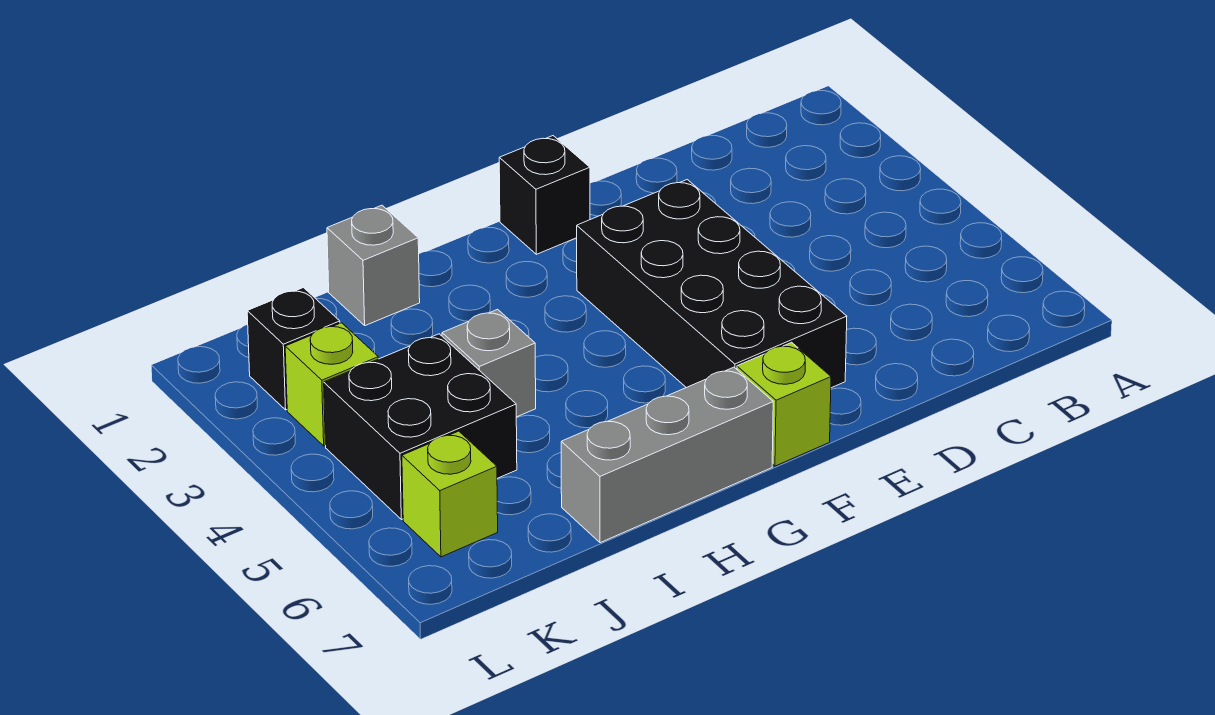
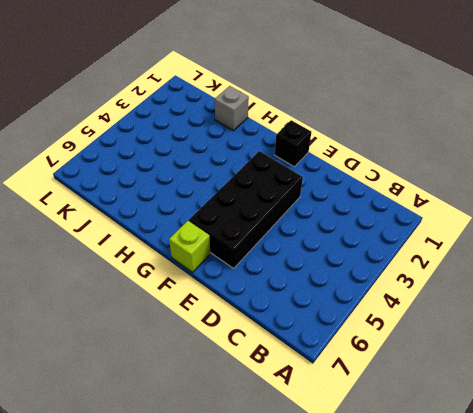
none -> grey 1x3 brick [561,367,773,543]
none -> grey 1x1 brick [442,309,536,417]

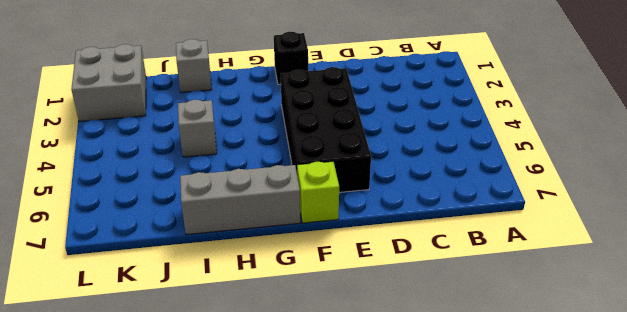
grey 2x2 brick [71,44,146,121] -> black 1x1 brick [247,288,340,410]
none -> black 2x2 brick [324,334,517,520]
none -> lime 1x1 brick [285,323,378,446]

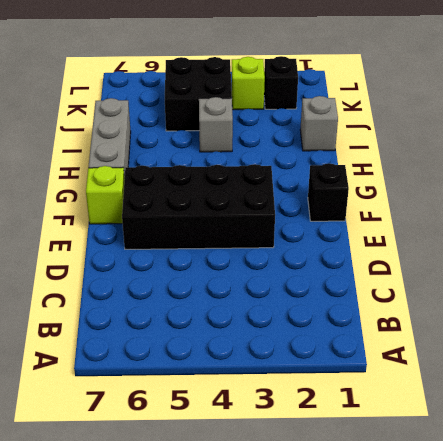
none -> lime 1x1 brick [402,431,498,557]

